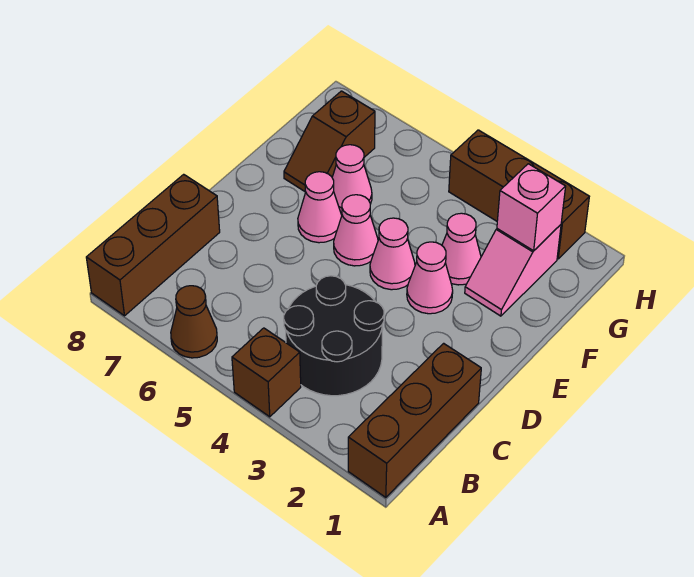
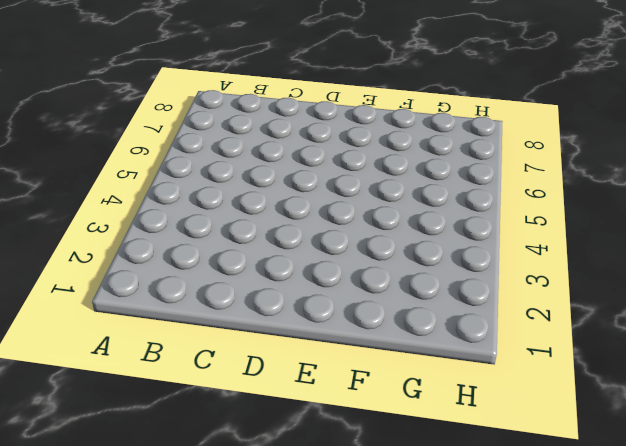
none -> brown 1x3 brick [348,343,481,497]
none -> brown 1x1 brick [232,328,301,417]
none -> brown 1x1 cone [171,286,217,358]

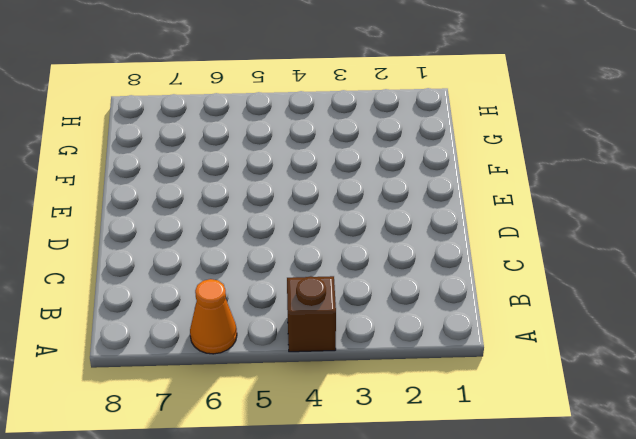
orange 1x1 cone [190,279,237,354] -> brown 1x1 cone [171,286,217,358]
none -> brown 1x3 brick [348,343,481,497]
none -> brown 1x3 brick [86,174,220,316]
none -> black 2x2 round brick [284,276,384,396]

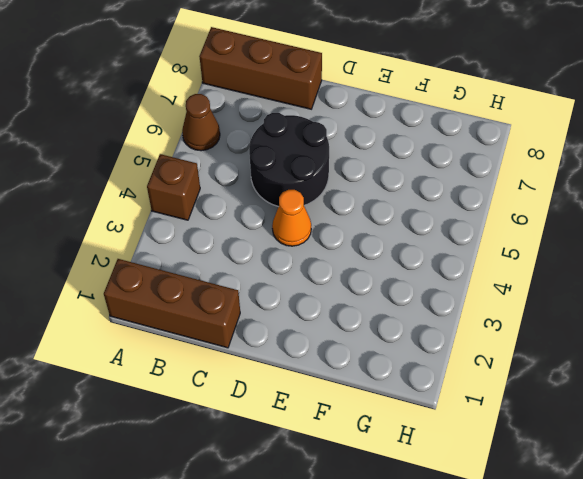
black 2x2 round brick [249,113,329,207] -> black 2x2 round brick moved to [284,276,384,396]
orange 1x1 cone [272,190,311,246] -> none
none -> pink 1x1 cone [407,242,453,314]
none -> pink 1x1 cone [370,218,415,290]
none -> pink 1x1 cone [334,195,378,266]

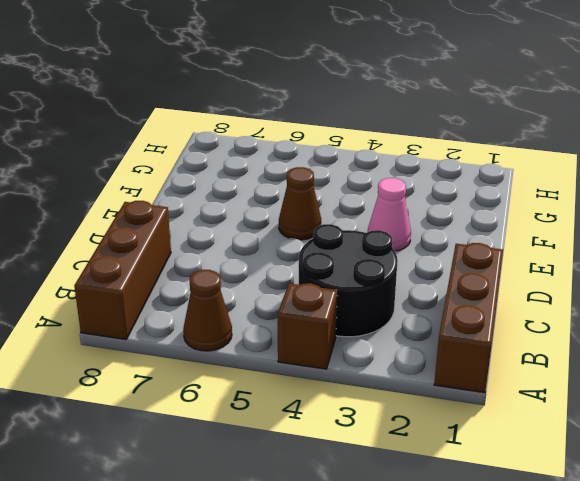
brown 1x1 cone [279,167,321,240] -> pink 1x1 cone [334,195,378,266]
none -> pink 1x1 cone [370,218,415,290]
none -> pink 1x1 cone [298,172,342,243]
none -> pink 1x2 slope [465,225,561,316]

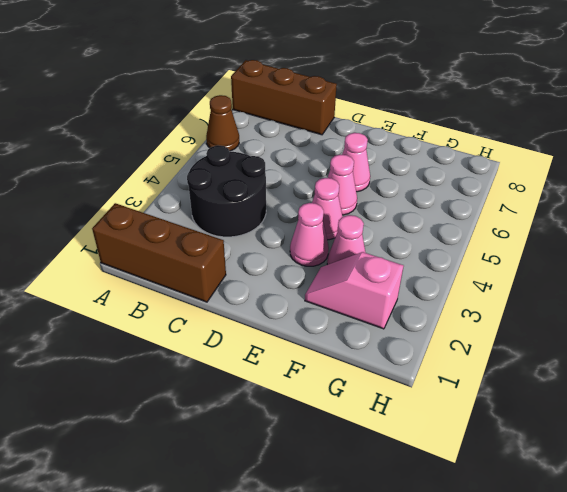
none -> brown 1x1 brick [232,328,301,417]
none -> pink 1x1 cone [332,145,372,214]
none -> brown 1x2 slope [284,91,375,192]

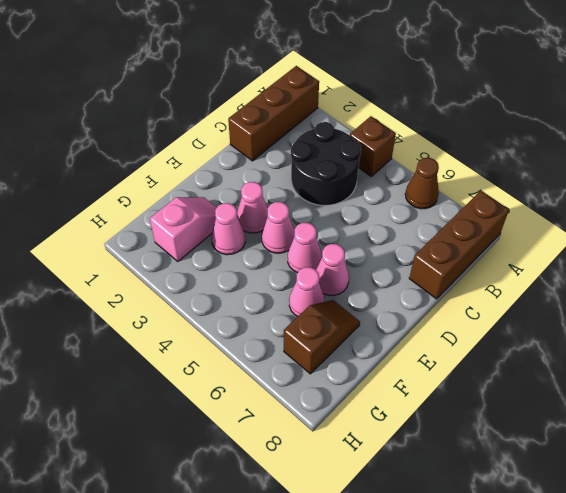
none -> brown 1x3 brick [449,130,589,259]
none -> pink 1x1 brick [497,164,566,251]

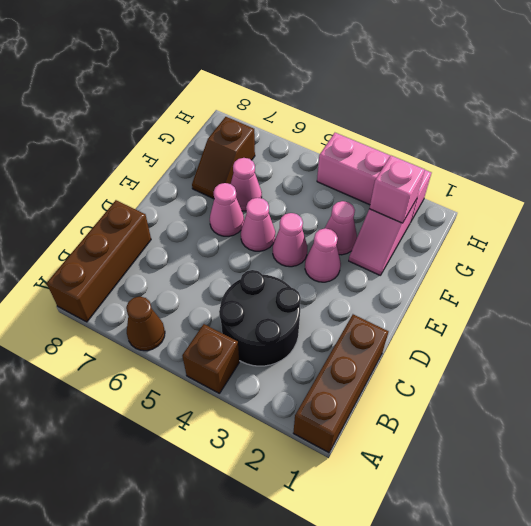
pink 1x3 brick [317,133,431,221] -> brown 1x3 brick [449,130,589,259]

